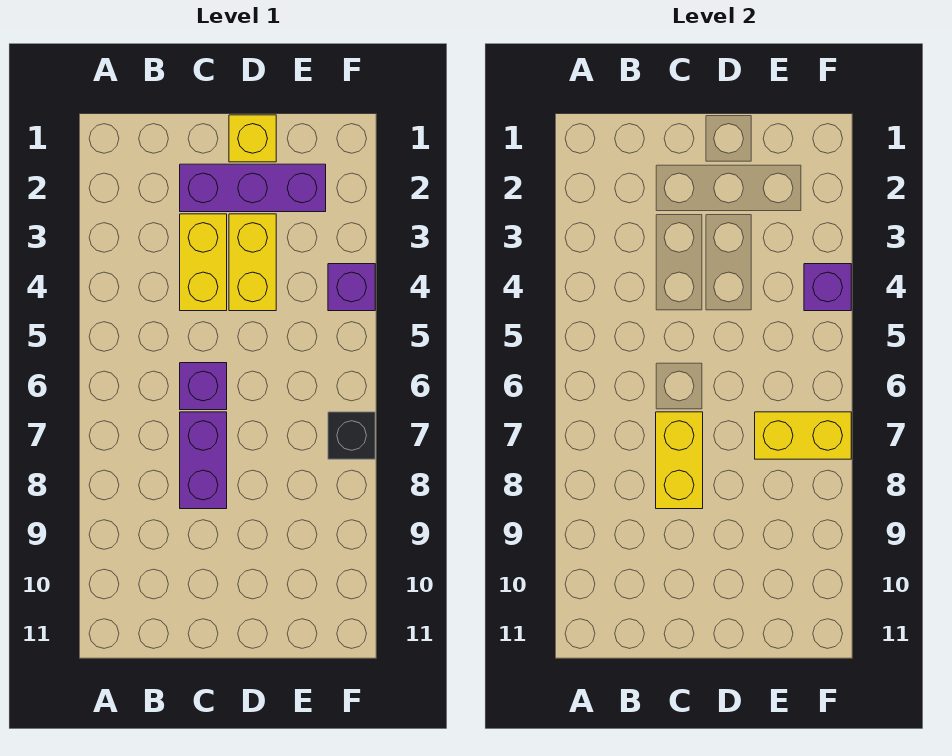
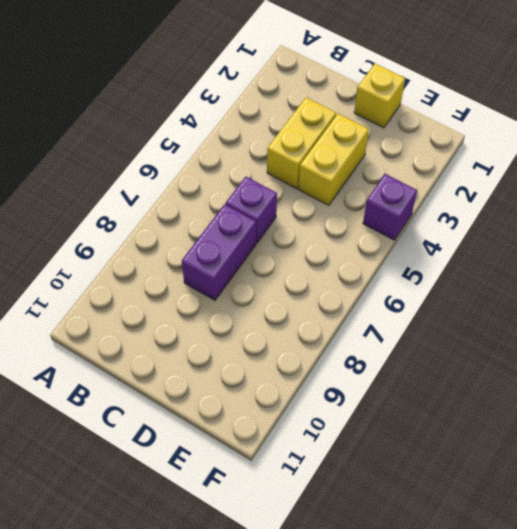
none -> purple 1x3 brick [180,164,326,212]
none -> black 1x1 brick [328,412,375,459]

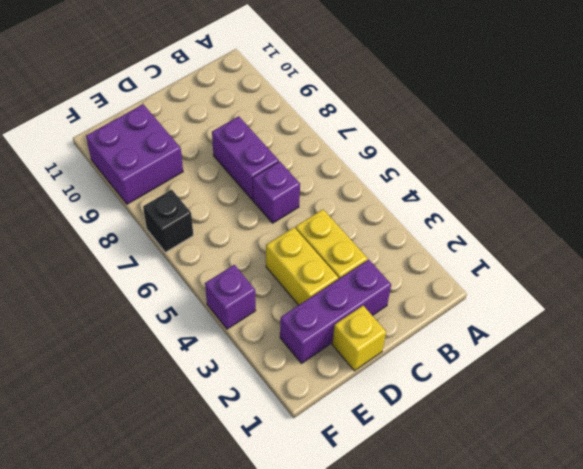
purple 2x2 brick [86,104,183,204] -> none
none -> yellow 1x2 brick [656,412,703,509]
none -> yellow 1x2 brick [755,412,851,459]

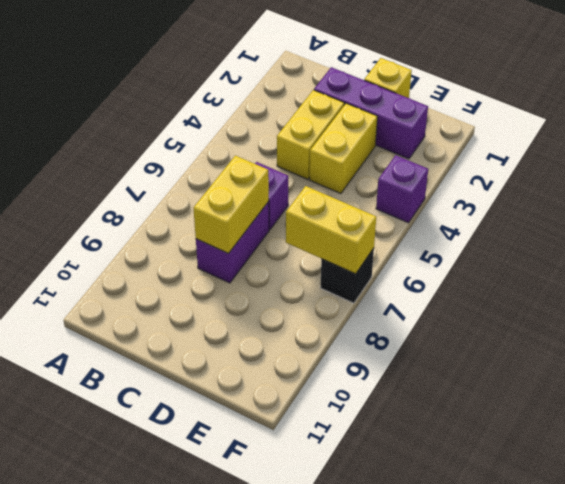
none -> purple 1x1 brick [804,264,851,311]

